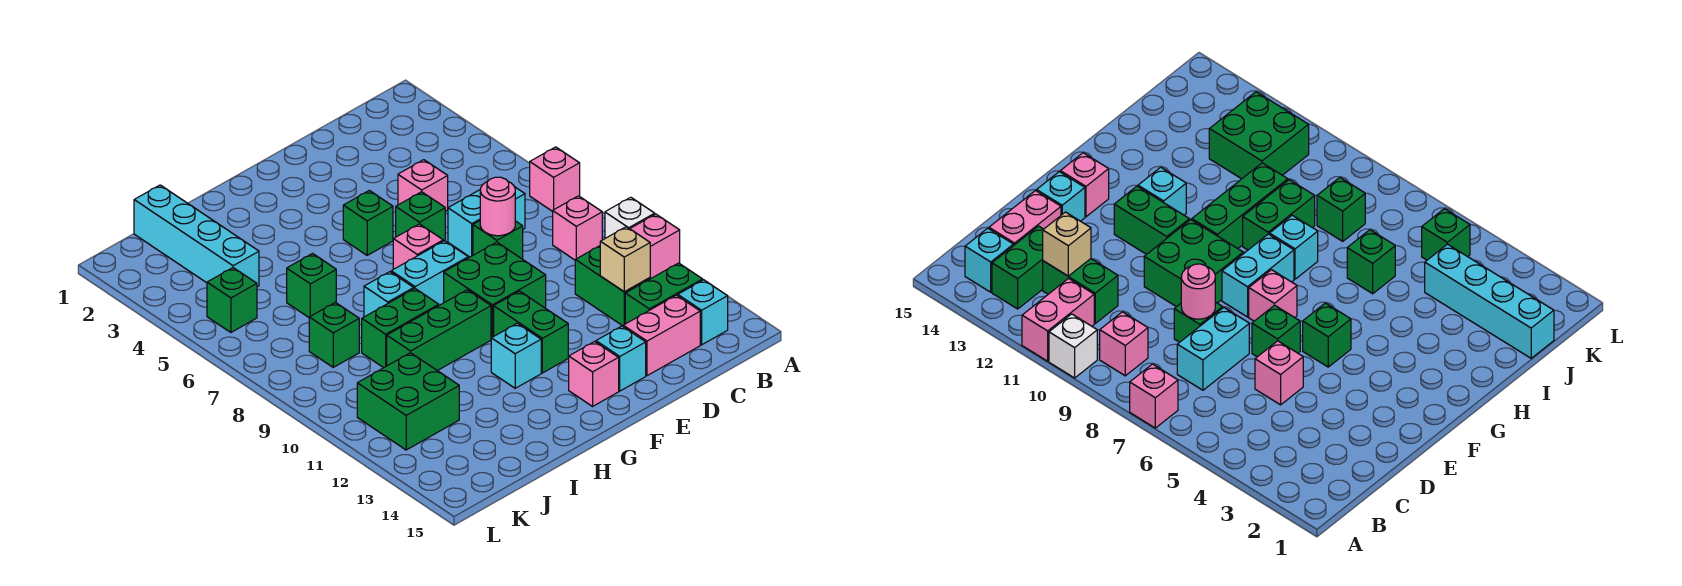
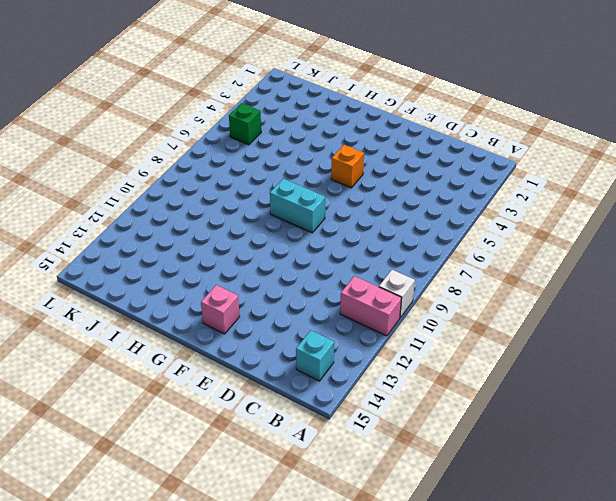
orange 1x1 brick [331,145,364,188] -> green 1x1 brick [343,190,393,255]
none -> pink 1x1 brick [530,147,580,211]
none -> pink 1x1 brick [553,196,602,260]
none -> green 1x2 brick [625,263,703,324]
none -> cyan 1x2 brick [448,187,525,257]

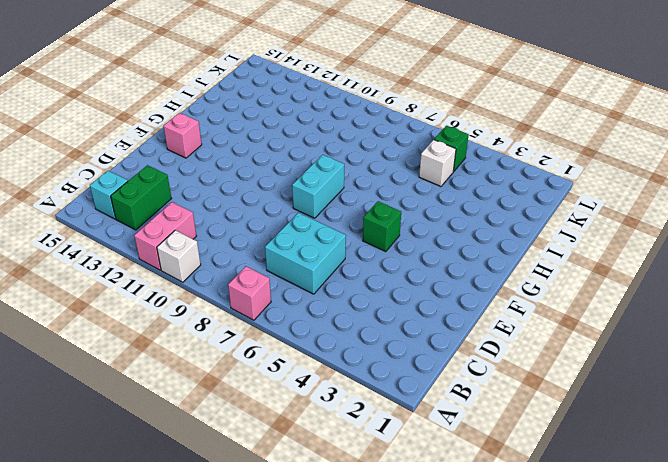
cyan 2x2 brick [265,213,346,294] -> cyan 1x2 brick [448,187,525,257]
white 1x1 brick [419,140,456,186] -> none
none -> pink 1x1 brick [553,196,602,260]
none -> green 1x2 brick [575,246,650,326]
none -> pink 1x2 brick [623,295,700,376]
none -> pink 1x1 brick [398,160,448,211]

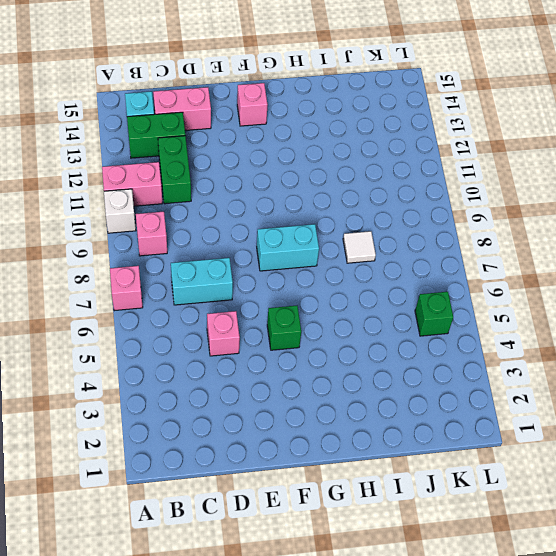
white 1x1 tile [343,231,376,263] -> none
none -> green 1x1 brick [473,221,523,259]
none -> green 1x1 brick [396,192,445,241]
none -> green 2x2 brick [444,242,546,338]
none -> cyan 1x1 brick [596,326,646,391]

